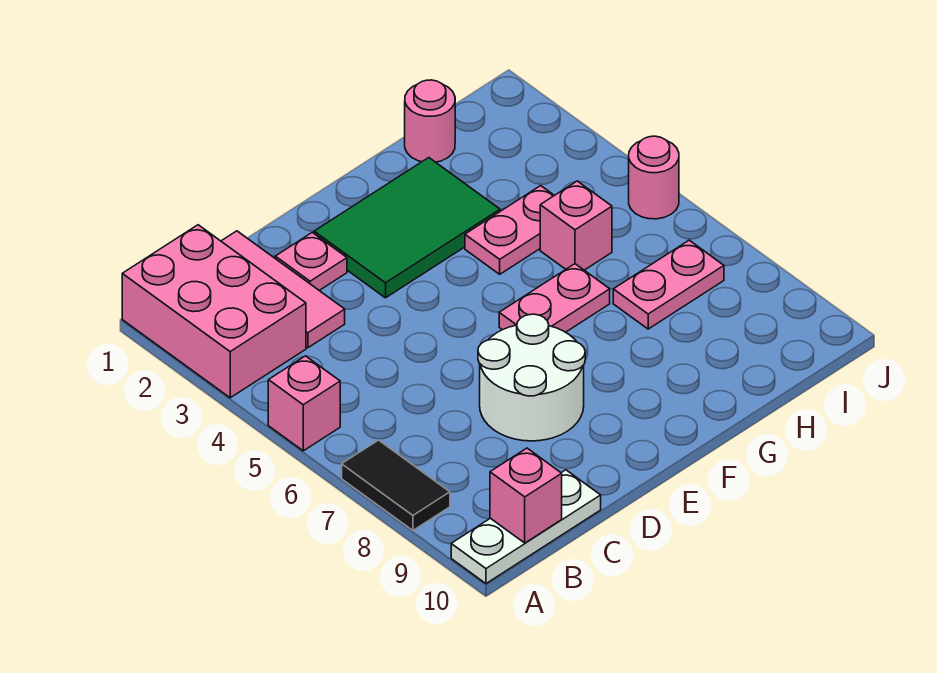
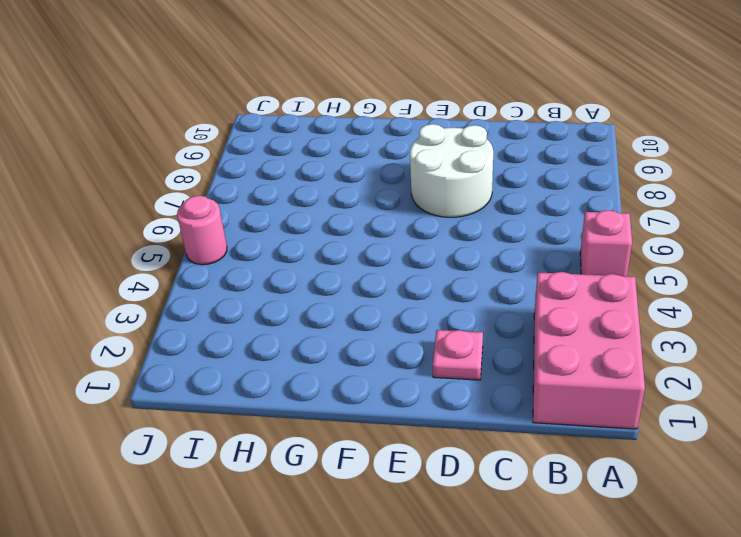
none -> black 1x2 tile [342,440,450,530]
none -> white 1x3 plate [451,470,601,584]
none -> pink 1x3 tile [221,231,345,348]

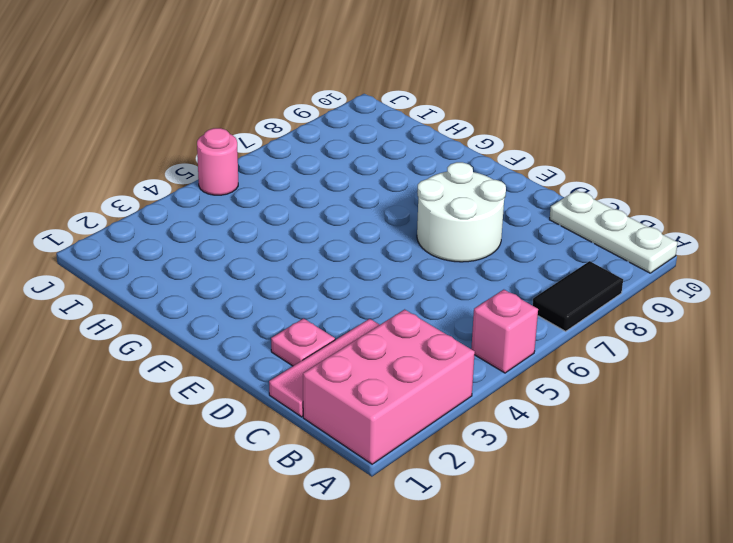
none -> green 2x3 tile [314,158,500,298]
none -> pink 1x2 plate [499,264,610,332]
none -> pink 1x2 plate [465,186,554,274]

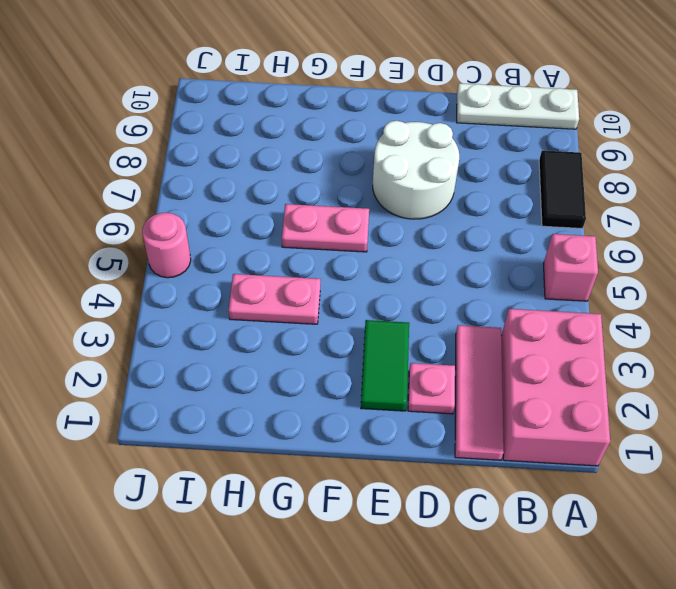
green 1x2 tile [361,320,409,411] -> green 2x3 tile [314,158,500,298]
none -> pink 1x1 round brick [405,80,455,162]
none -> pink 1x1 brick [540,181,612,270]
none -> pink 1x2 plate [613,240,724,329]

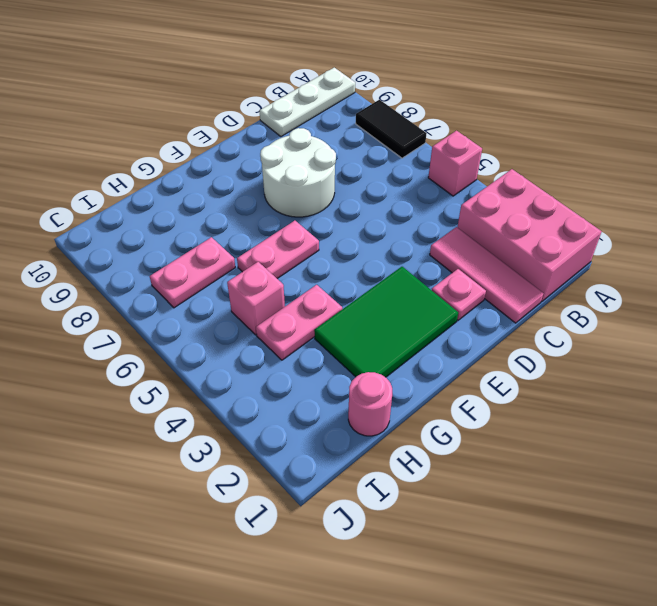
none -> pink 1x1 round brick [629,136,679,219]
none -> pink 1x1 brick [490,448,562,543]

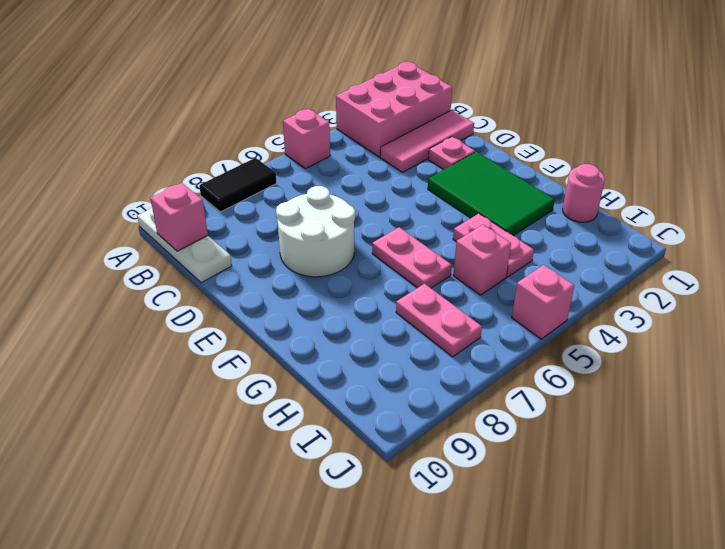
pink 1x1 brick [512,265,574,339] -> pink 1x1 round brick [629,136,679,219]

